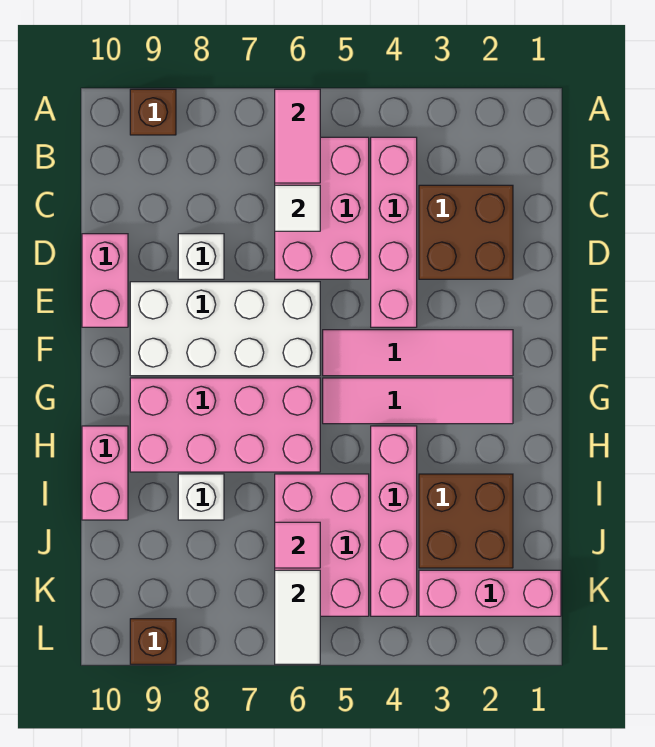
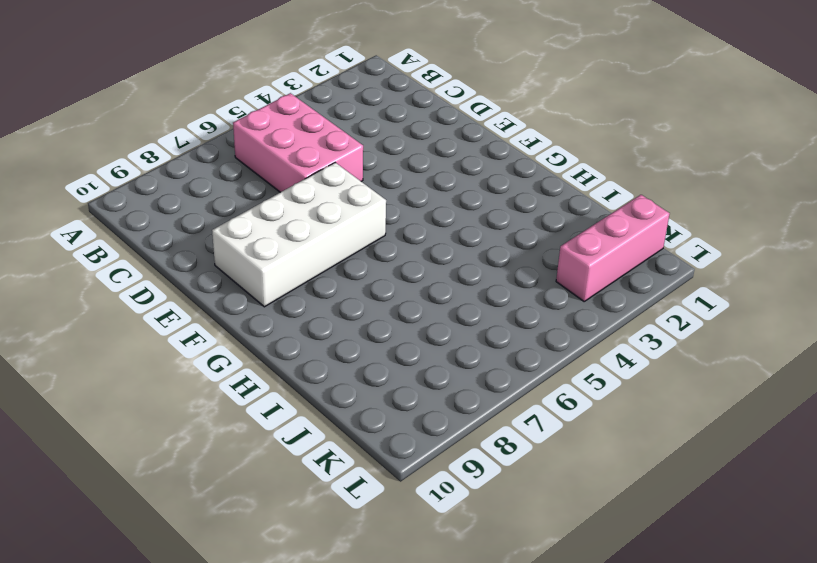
none -> brown 1x1 brick [130,89,176,135]
none -> pink 1x4 brick [371,137,417,327]
none -> brown 2x2 brick [419,185,513,279]

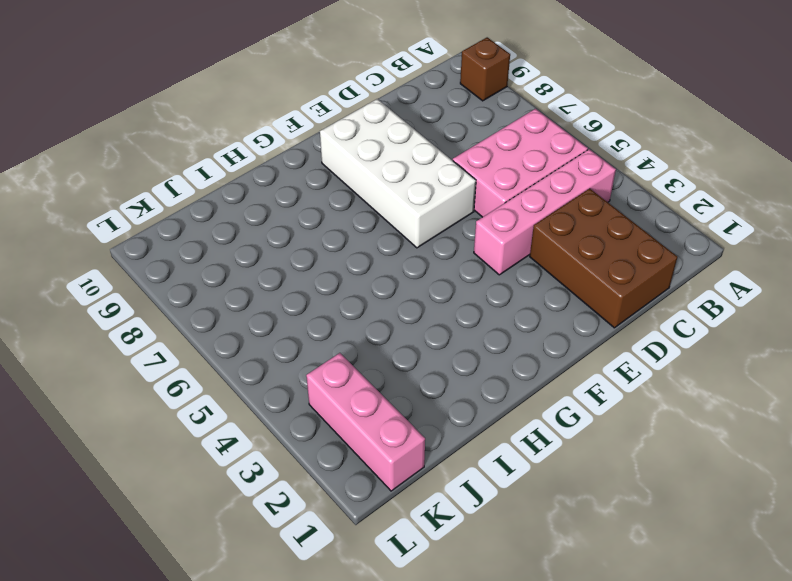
brown 2x3 brick [530,189,678,328] -> brown 2x2 brick [419,185,513,279]
none -> white 1x1 brick [178,234,224,279]
none -> pink 1x2 brick [82,234,128,327]
none -> pink 1x4 tile [323,330,513,376]

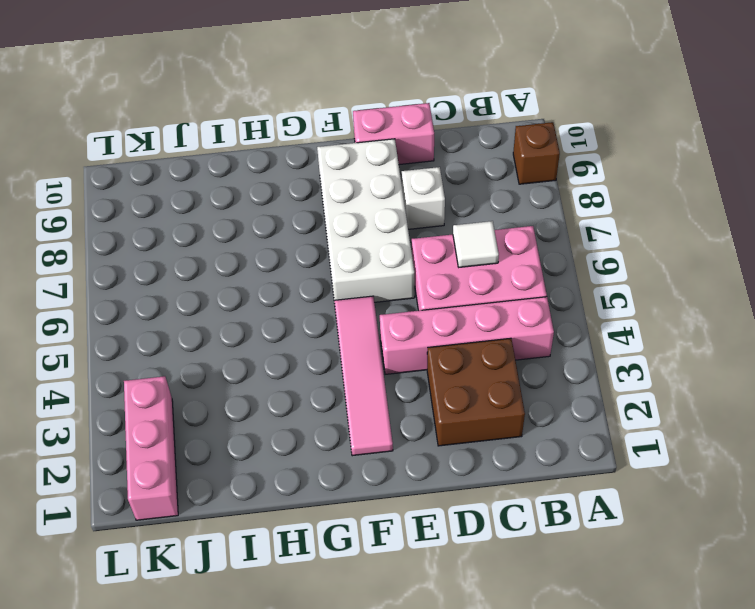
none -> pink 1x4 tile [323,378,513,424]
none -> pink 2x4 brick [130,378,320,472]
none -> pink 1x4 brick [371,426,417,616]

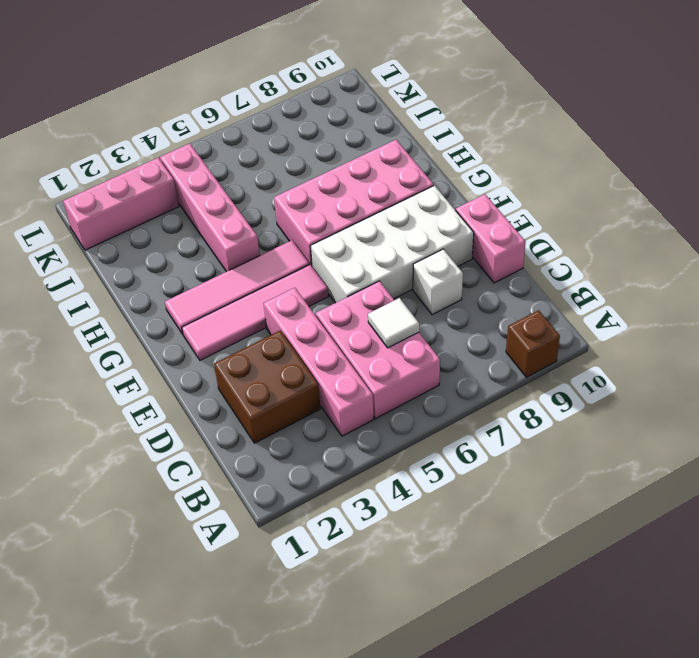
none -> pink 1x2 brick [82,426,128,520]
none -> brown 2x2 brick [419,474,513,568]
none -> pink 2x3 brick [275,474,369,616]

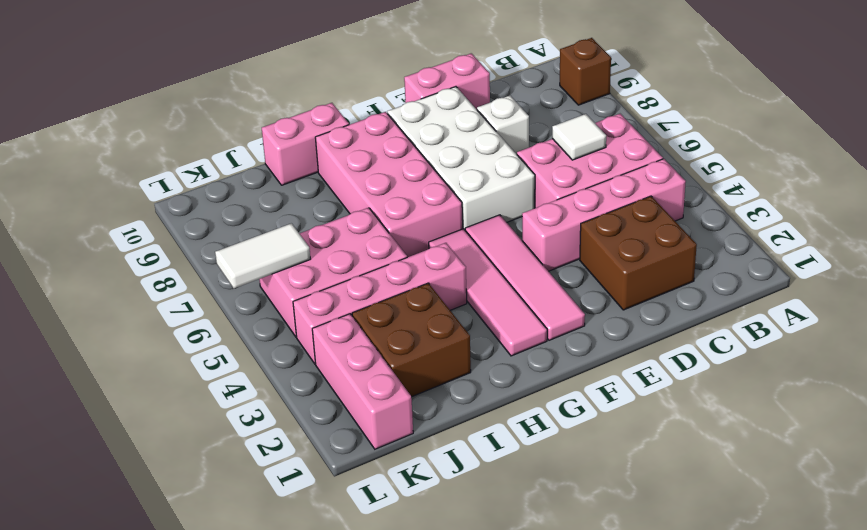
none -> white 1x1 brick [178,474,224,520]
none -> brown 1x1 brick [130,619,176,664]
none -> pink 1x2 tile [275,89,320,183]

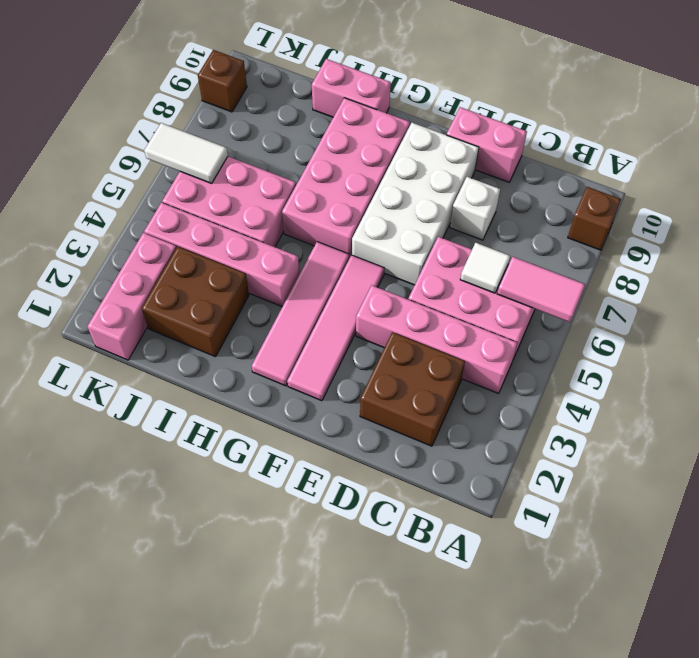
none -> white 1x1 brick [178,474,224,520]
none -> pink 1x1 tile [275,522,320,568]

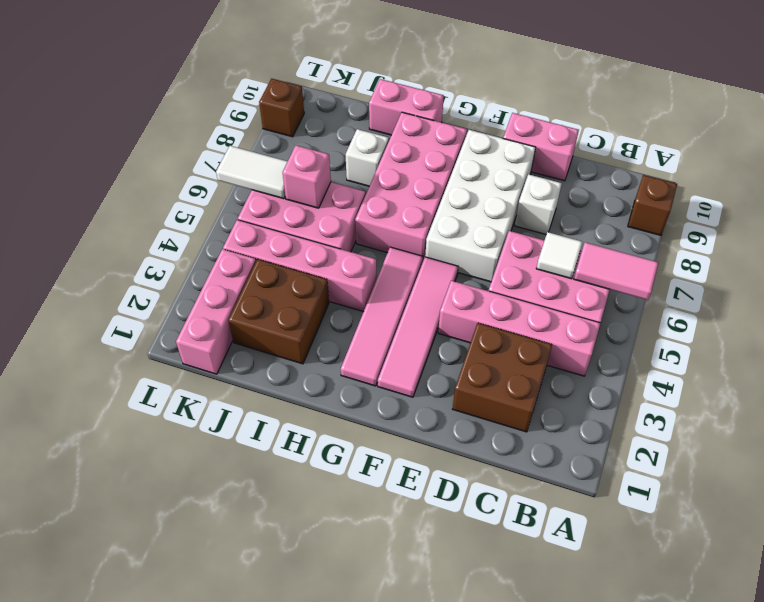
pink 1x1 brick [283,145,331,208] -> pink 1x1 tile [275,522,320,568]

